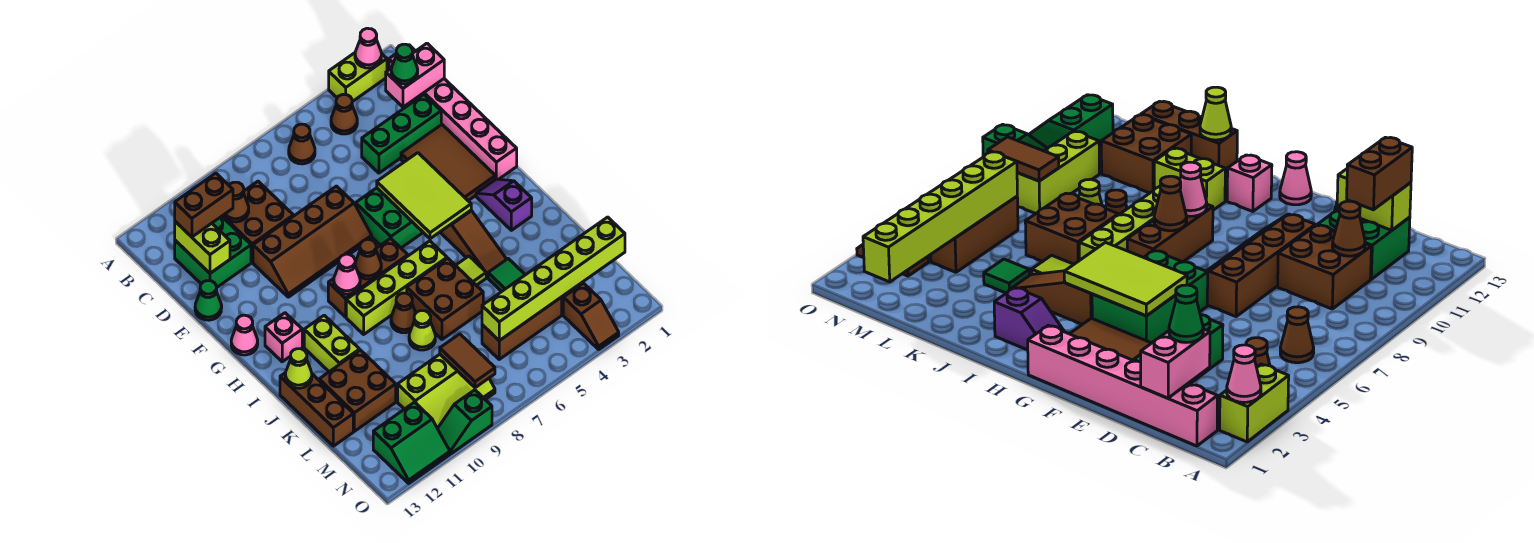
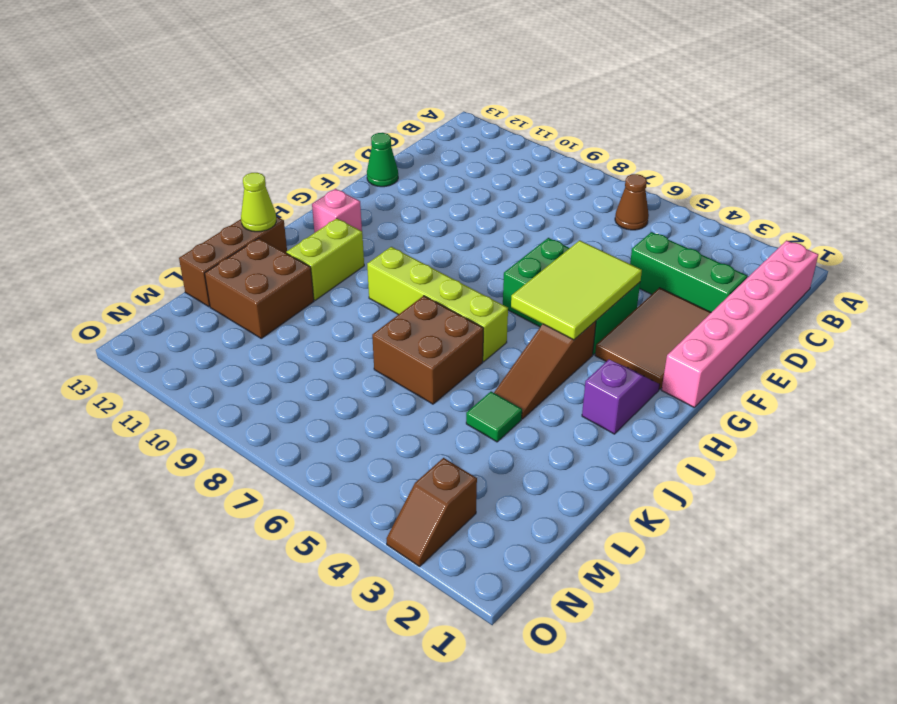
none -> lime 1x2 brick [329,53,387,102]
none -> brown 1x1 cone [331,95,357,134]
none -> brown 2x2 brick [222,181,293,262]
none -> green 2x2 brick [175,216,251,287]

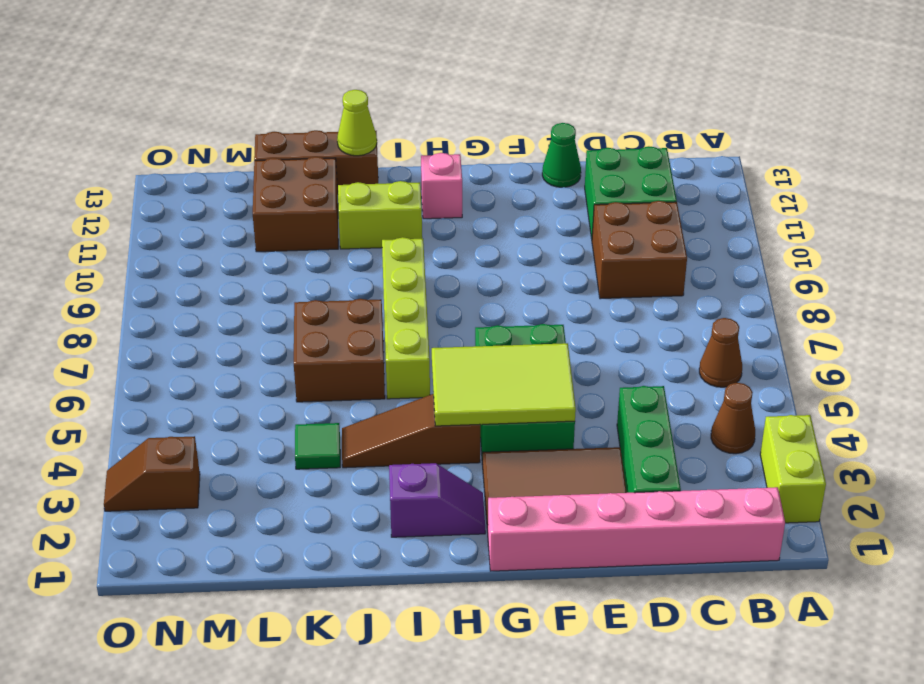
none -> brown 2x4 slope [253,186,372,297]
none -> pink 1x1 cone [231,315,258,355]
none -> brown 1x3 brick [328,238,408,317]
none -> lime 1x1 tile [456,256,486,285]

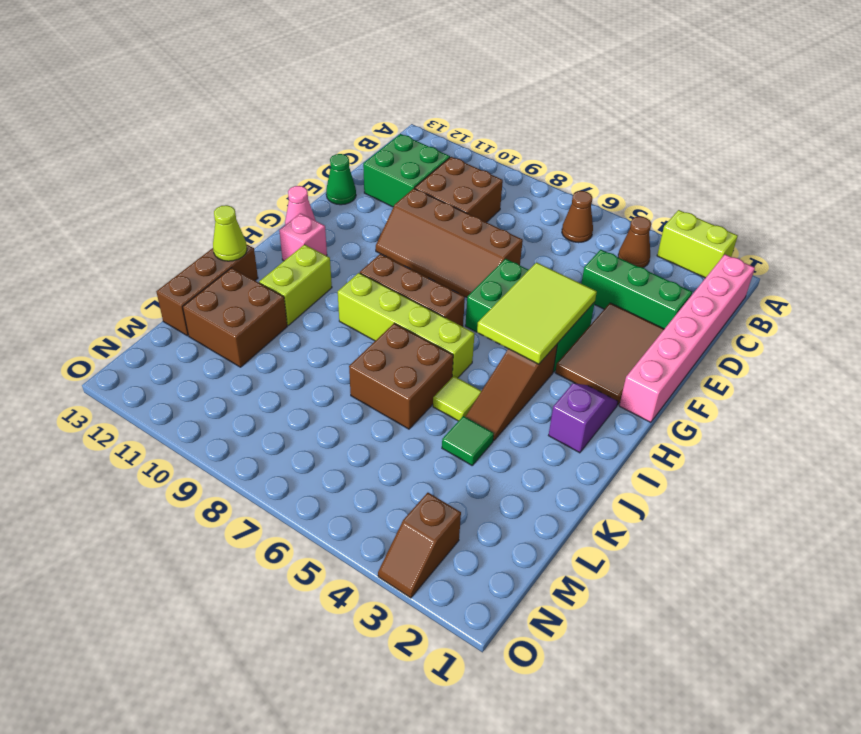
none -> brown 1x1 cone [391,293,416,333]
none -> lime 1x1 cone [409,311,435,350]
none -> brown 1x3 brick [482,297,562,359]
none -> lime 2x3 slope [398,354,495,428]

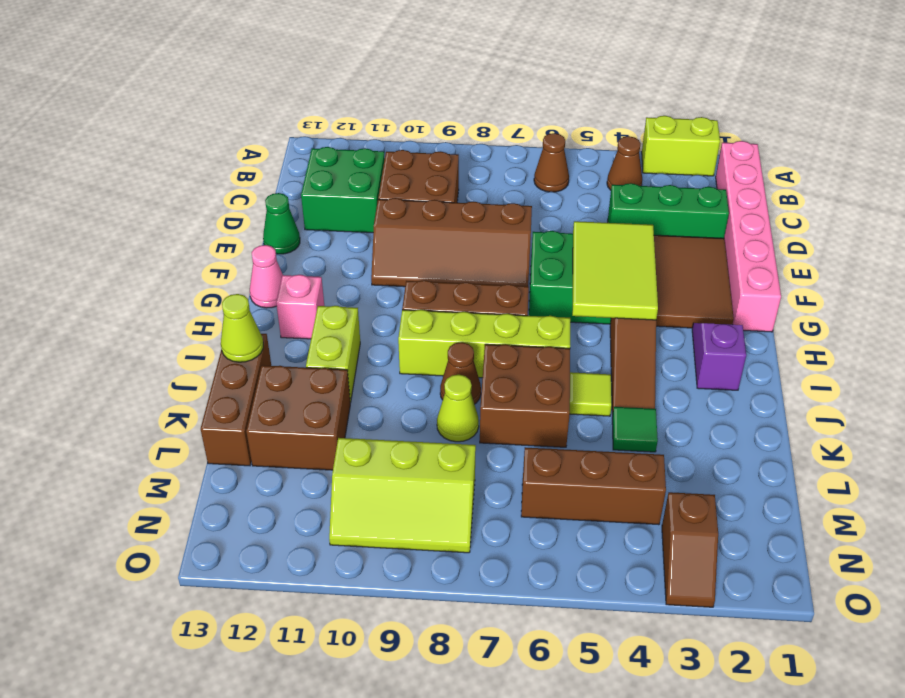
none -> green 2x2 slope [373,402,450,483]
none -> green 1x2 slope [437,390,492,454]
none -> pink 1x1 cone [355,28,382,68]
none -> pink 1x2 brick [386,43,444,107]

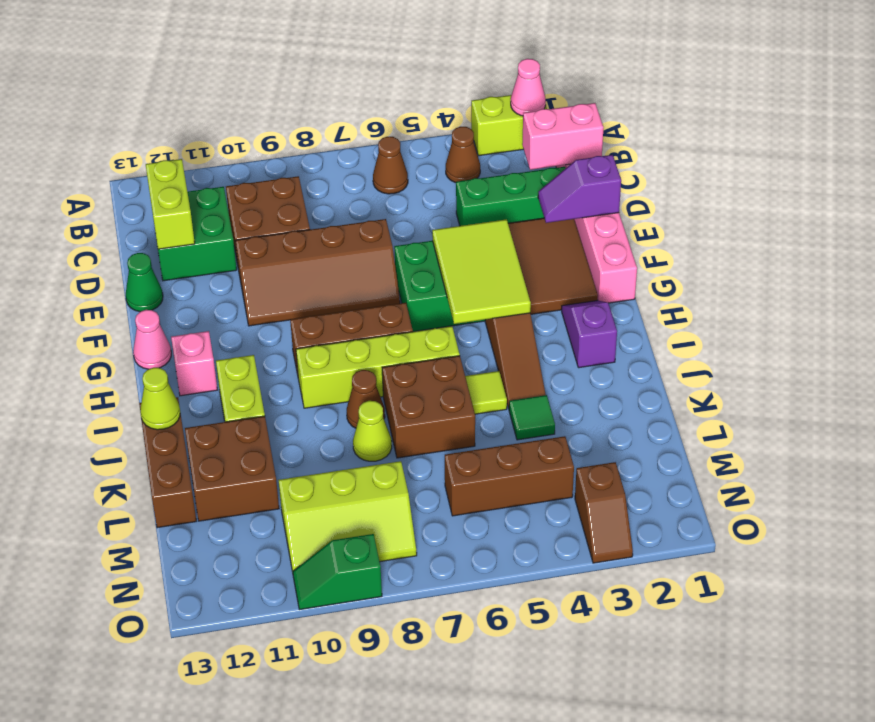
purple 1x2 slope [538,155,621,223] -> none
none -> green 2x2 slope [373,402,450,483]
none -> brown 1x1 cone [224,182,249,222]
none -> brown 1x1 cone [355,239,381,279]
none -> pink 1x1 cone [334,254,360,294]

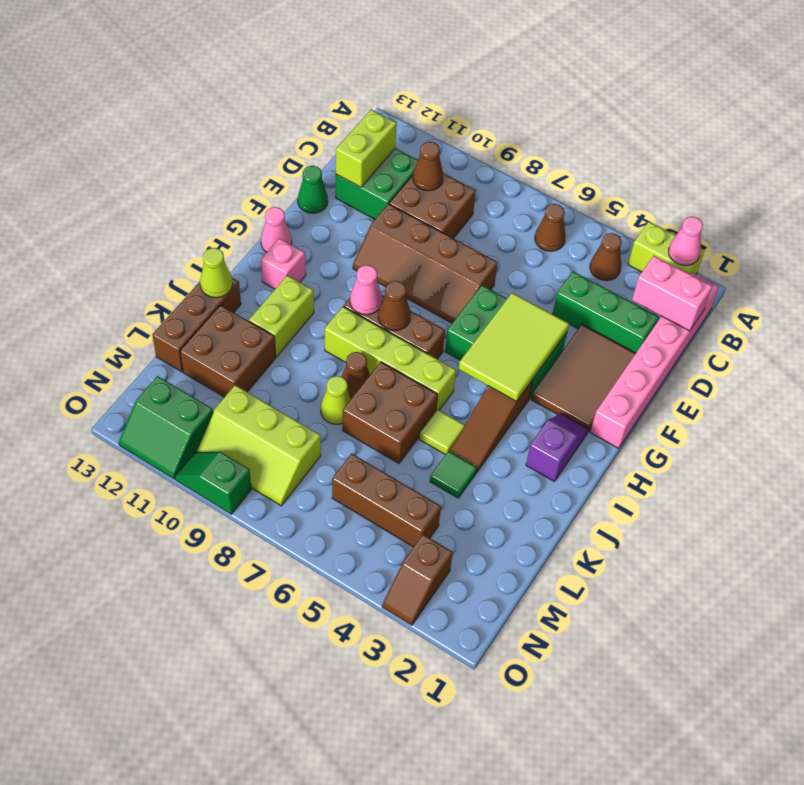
none -> lime 1x6 brick [482,217,625,341]
none -> brown 1x2 tile [440,334,495,388]
none -> green 1x1 cone [391,44,418,84]
none -> brown 1x2 brick [175,173,233,237]

